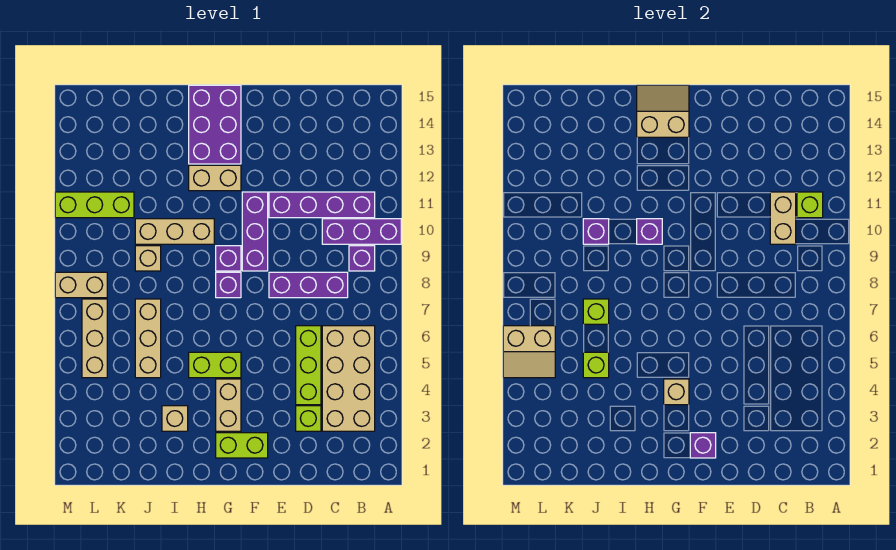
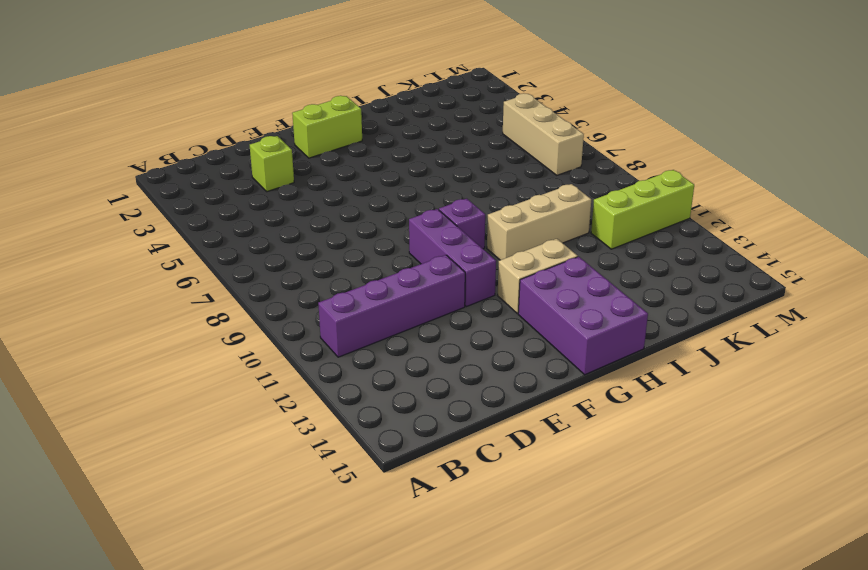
none -> purple 1x3 brick [322,219,401,244]
none -> tan 2x4 brick [322,326,375,431]
none -> purple 1x1 brick [349,246,375,271]
none -> purple 1x3 brick [269,272,348,298]

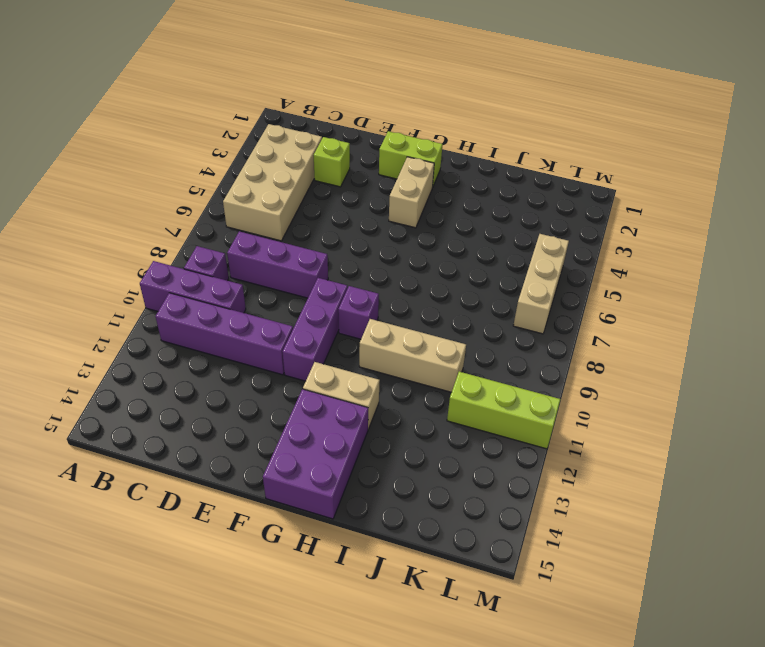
none -> lime 1x3 brick [296,326,321,405]
none -> lime 1x2 brick [189,352,241,378]
none -> purple 1x1 brick [216,272,241,298]
none -> tan 1x1 brick [162,406,188,431]

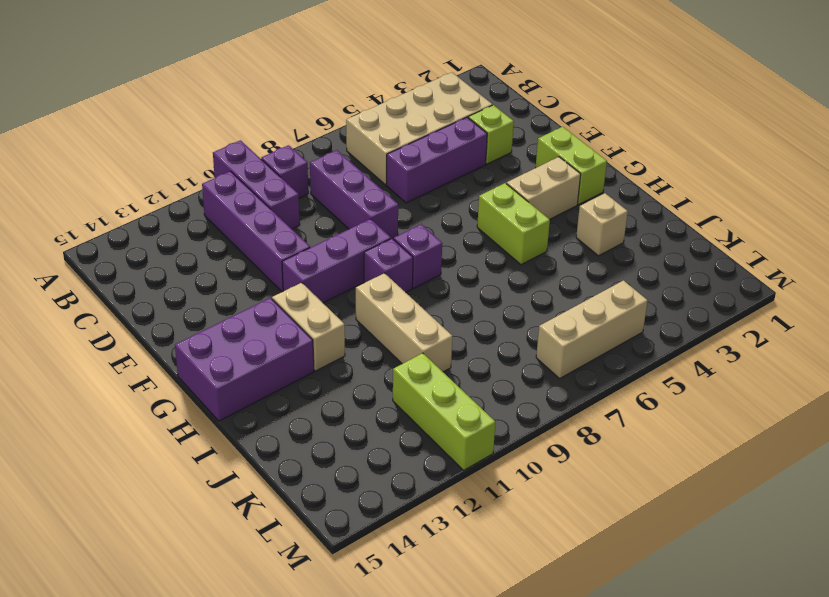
purple 1x3 brick [386,117,487,203] -> lime 1x3 brick [296,326,321,405]
none -> tan 1x3 brick [135,299,161,378]
none -> tan 1x1 brick [135,246,161,271]
none -> tan 1x2 brick [55,272,107,298]
none -> lime 1x1 brick [797,192,823,218]

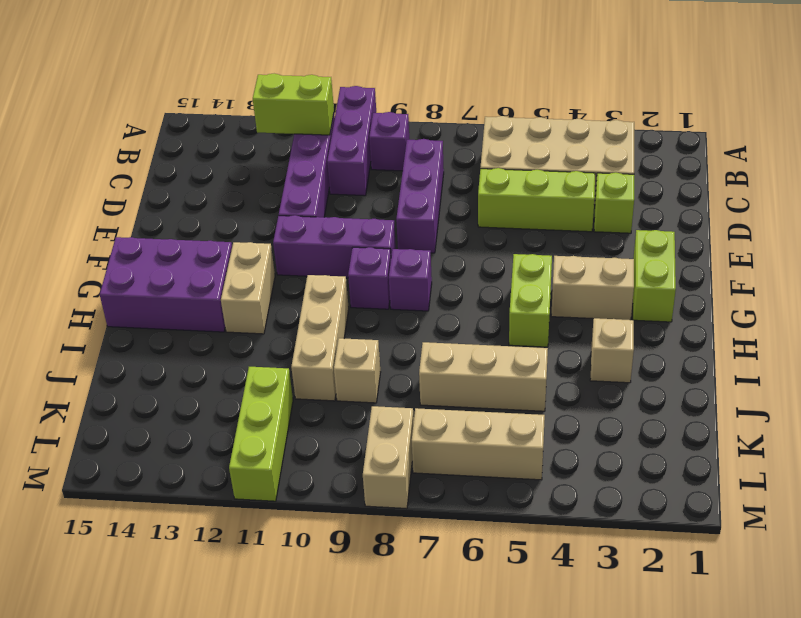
lime 1x2 brick [253,74,334,135] -> lime 1x1 brick [797,192,823,218]
none -> tan 1x2 brick [770,192,796,244]
none -> purple 1x1 brick [690,433,716,458]
none -> tan 1x1 brick [664,379,689,405]
none -> tan 2x2 slope [637,85,689,137]

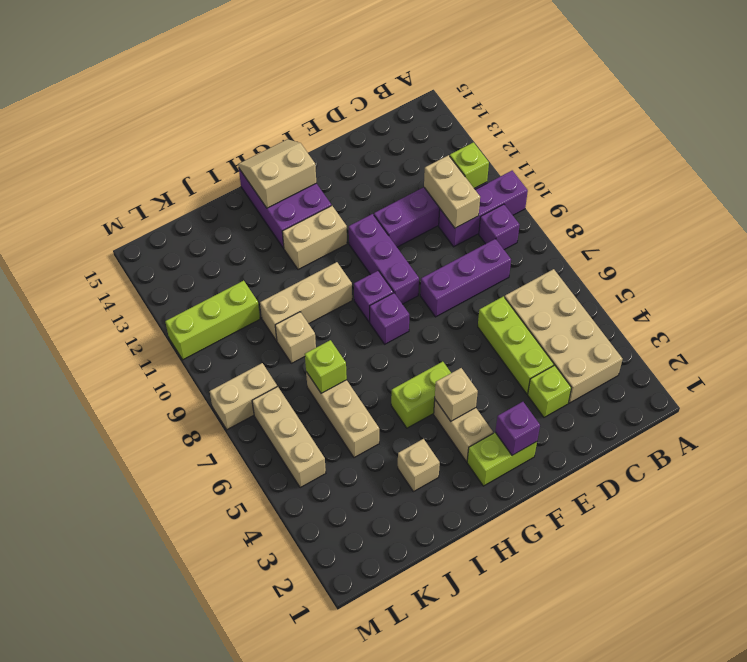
none -> purple 1x1 brick [637,219,662,244]
none -> lime 1x1 brick [583,352,609,378]
none -> purple 1x1 brick [583,219,609,244]
none -> tan 2x2 slope [503,326,555,378]

